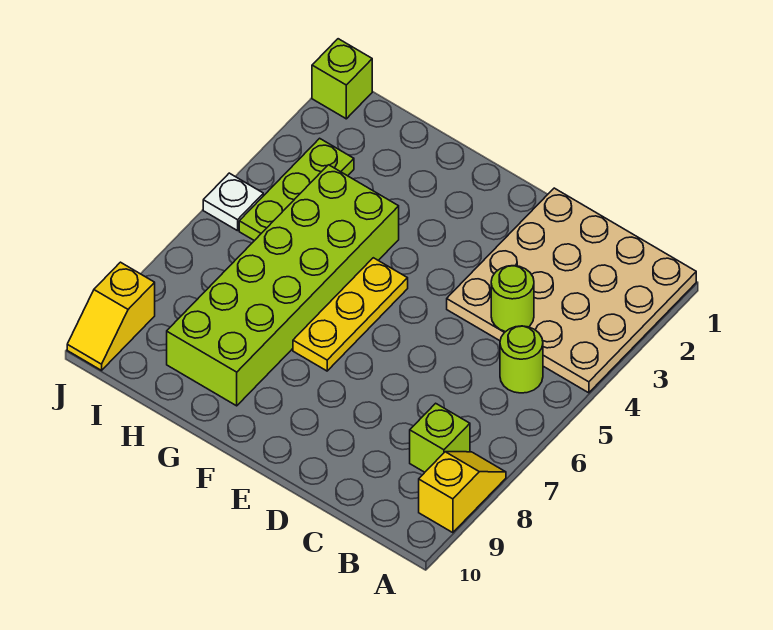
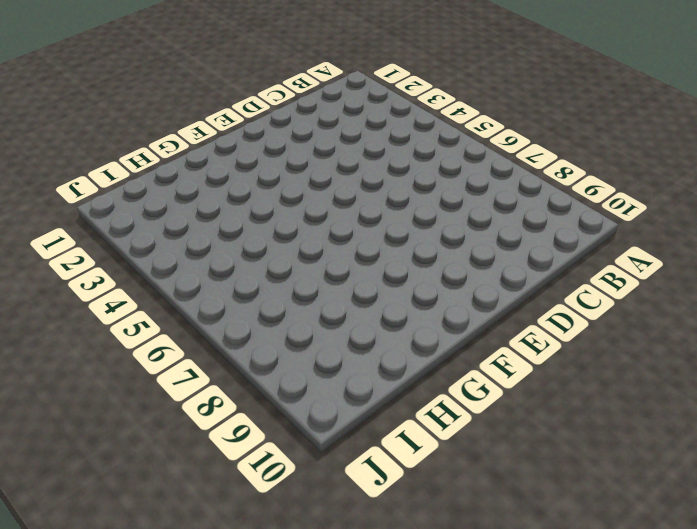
none -> tan 4x4 plate [447,188,696,393]
none -> yellow 1x2 slope [419,452,506,533]

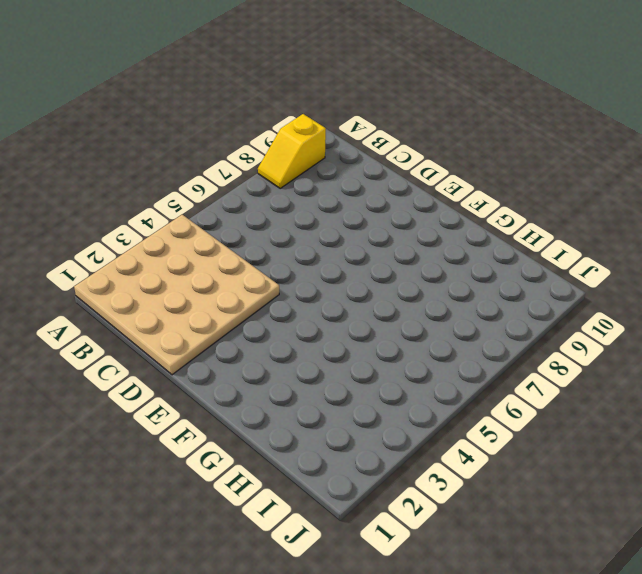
none -> lime 1x1 round brick [500,326,543,393]
none -> lime 1x1 brick [410,403,470,472]

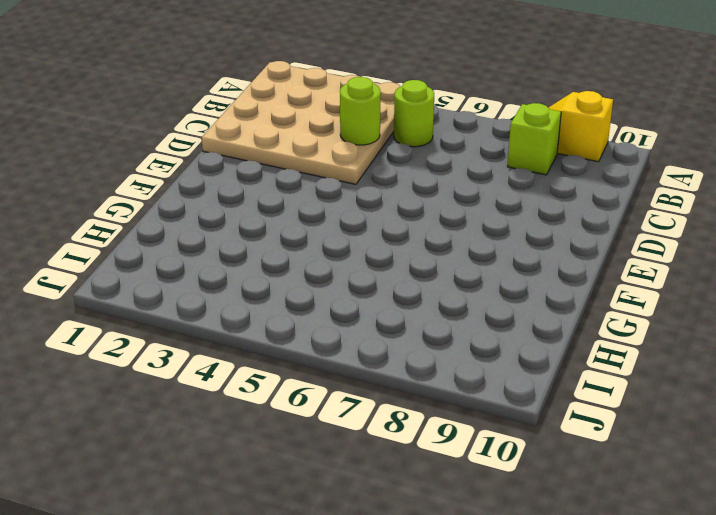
none -> yellow 1x3 plate [293,258,408,371]
none -> lime 2x6 brick [167,165,399,406]

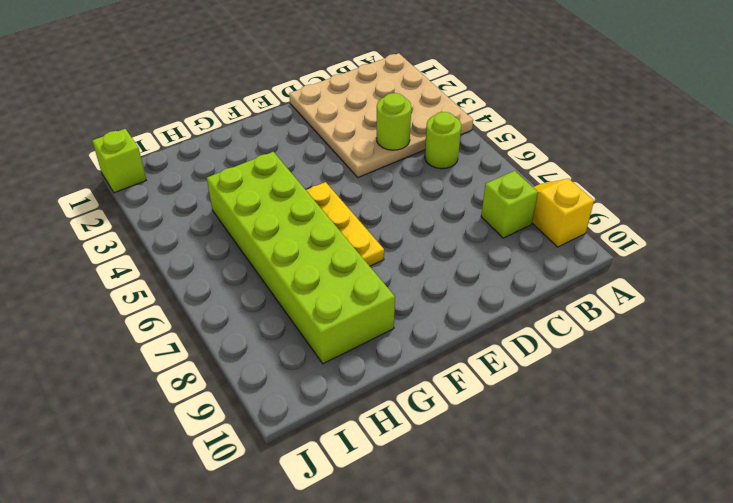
none -> lime 1x3 plate [239,138,354,241]
none -> white 1x1 plate [203,173,263,231]

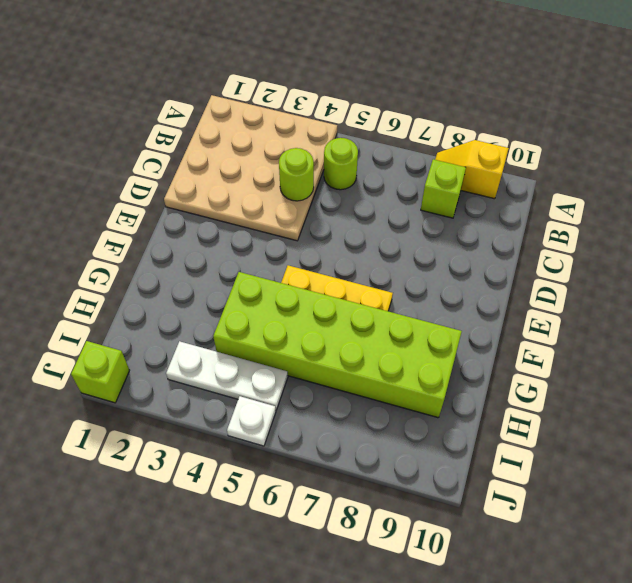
white 1x3 plate [166,341,288,410] -> lime 1x3 plate [239,138,354,241]
none -> yellow 1x2 slope [67,262,155,370]

